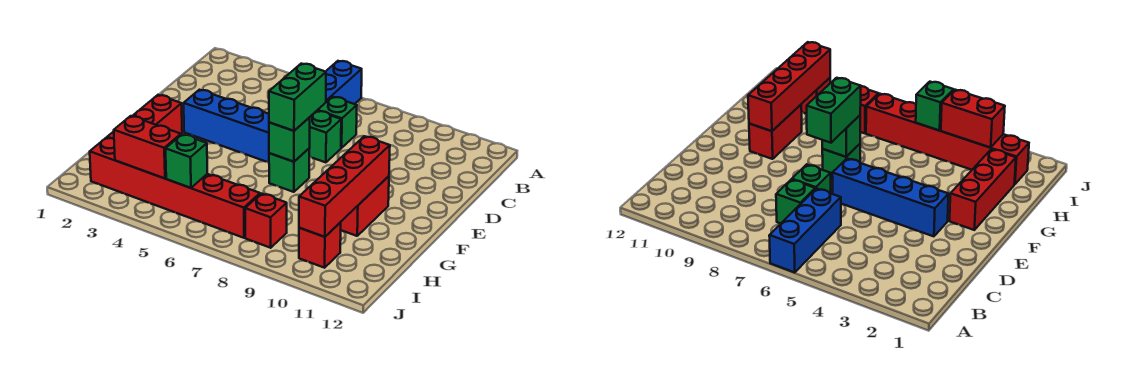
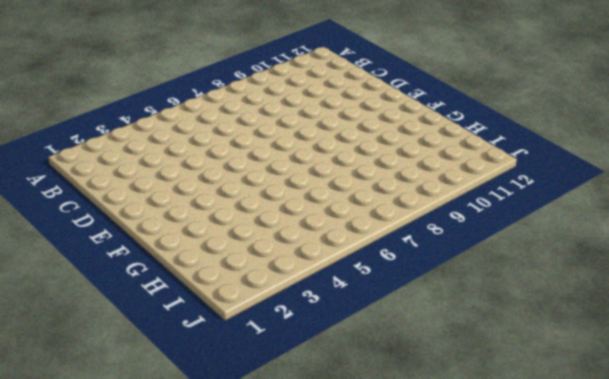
none -> blue 1x3 brick [326,61,362,104]
none -> green 1x1 brick [317,97,357,148]
none -> green 1x1 brick [309,111,341,162]

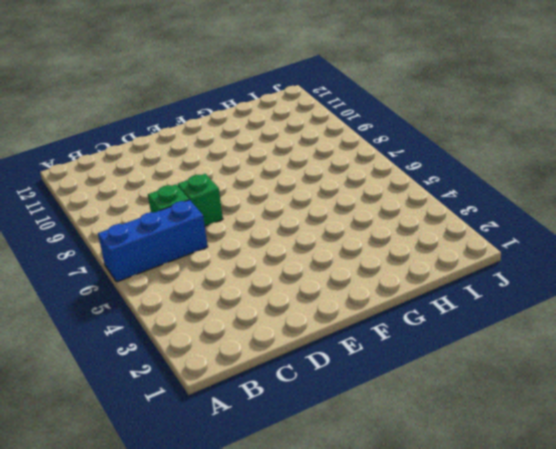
none -> blue 1x4 brick [184,90,269,162]
none -> red 1x3 brick [107,95,182,139]
none -> green 1x1 brick [269,148,310,192]

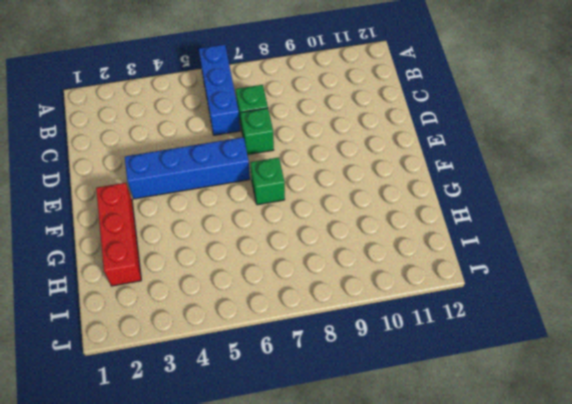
none -> red 1x2 brick [341,176,389,236]
none -> red 1x6 brick [90,138,260,238]
none -> red 1x1 brick [245,194,287,248]

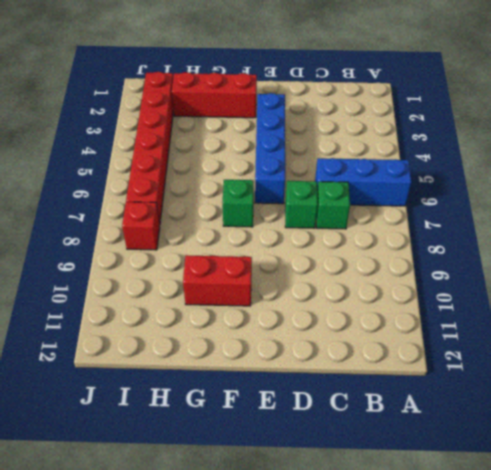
none -> red 1x1 brick [299,222,341,268]
none -> green 1x1 brick [269,117,310,162]
none -> red 1x4 brick [299,136,390,237]

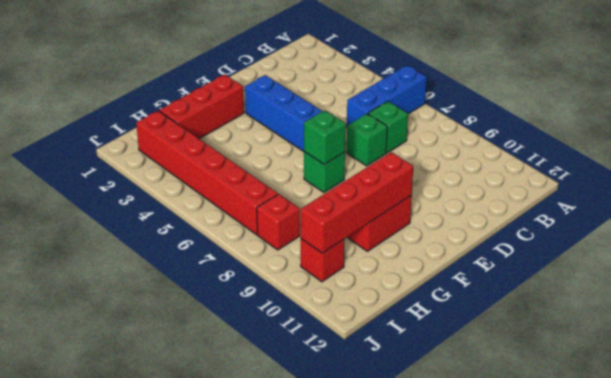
none -> red 1x2 brick [114,116,181,178]
none -> green 1x1 brick [166,134,207,188]
none -> green 1x2 brick [269,64,326,131]

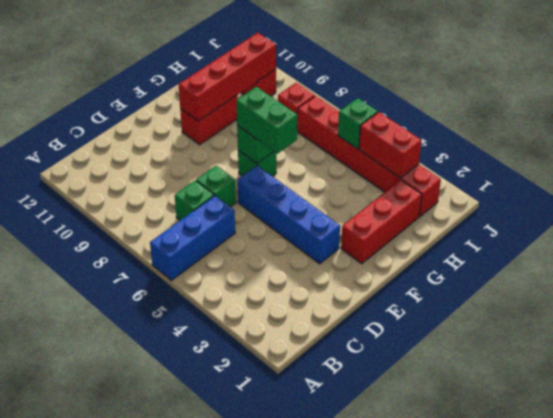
green 1x2 brick [236,87,298,154] -> green 1x2 brick turned to [269,64,326,131]

